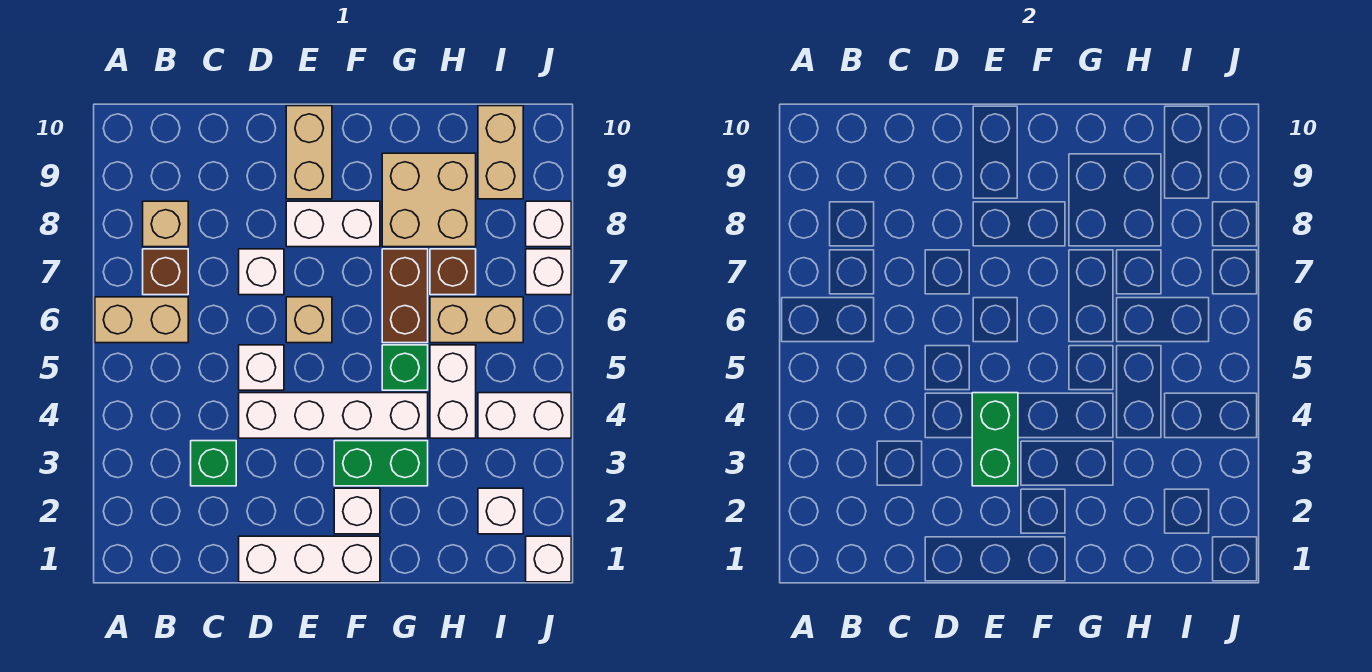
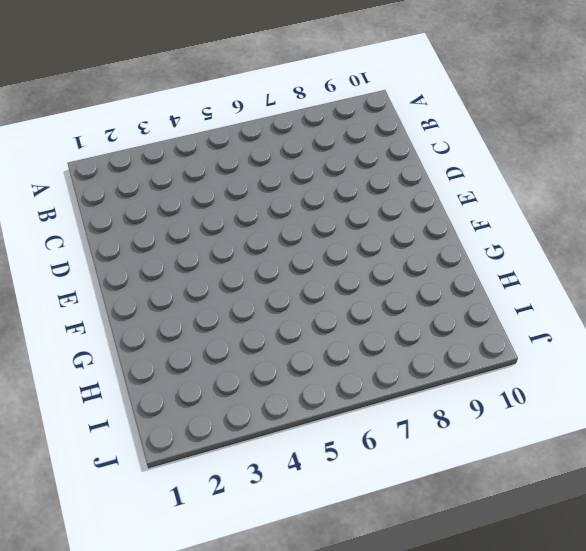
none -> tan 1x2 brick [95,297,188,343]
none -> brown 1x1 brick [143,249,188,295]
none -> tan 1x1 brick [143,201,188,247]

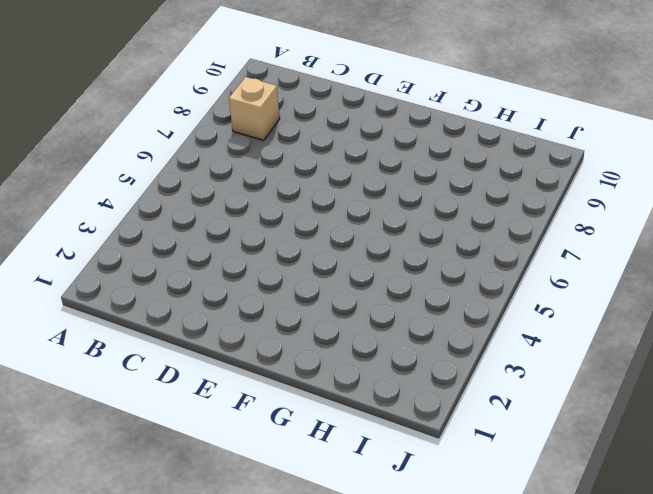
none -> tan 1x2 brick [95,297,188,343]
none -> brown 1x1 brick [143,249,188,295]
none -> green 1x1 brick [191,441,236,486]

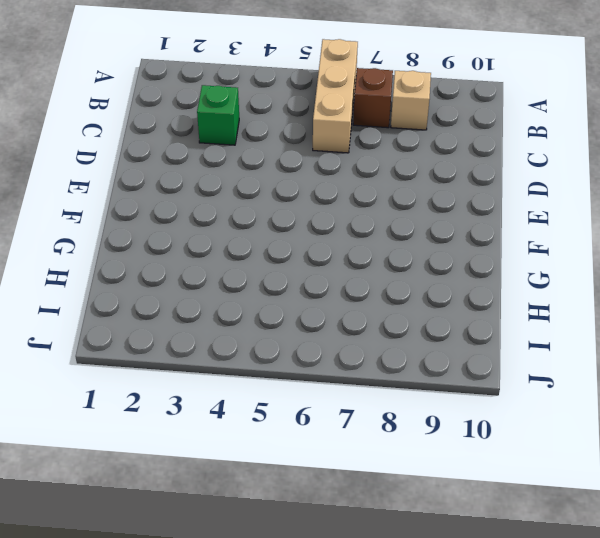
tan 1x3 brick [313,39,358,153] -> tan 1x2 brick [95,297,188,343]
none -> white 1x3 brick [239,536,380,582]
none -> white 1x4 brick [239,393,428,438]
none -> white 1x1 brick [239,345,284,390]

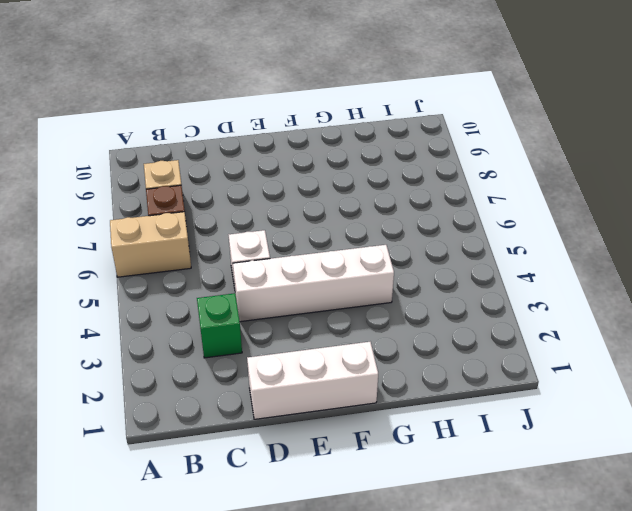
none -> white 1x1 brick [239,249,284,295]
none -> tan 1x1 brick [286,297,332,343]
none -> white 1x2 brick [286,201,380,247]

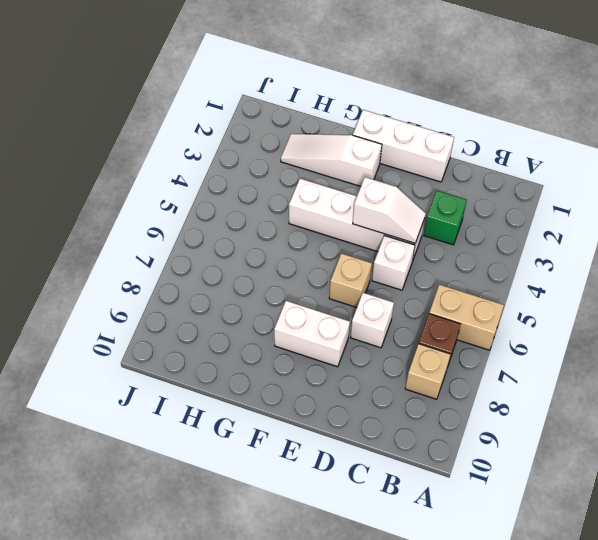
white 1x2 slope [353,177,426,243] -> green 1x2 brick [972,393,1018,486]
white 1x3 slope [281,134,382,186] -> white 1x1 brick [334,488,380,534]
none -> tan 1x2 brick [286,106,332,199]
none -> green 1x2 brick [334,441,428,486]
none -> green 1x1 brick [382,345,428,390]

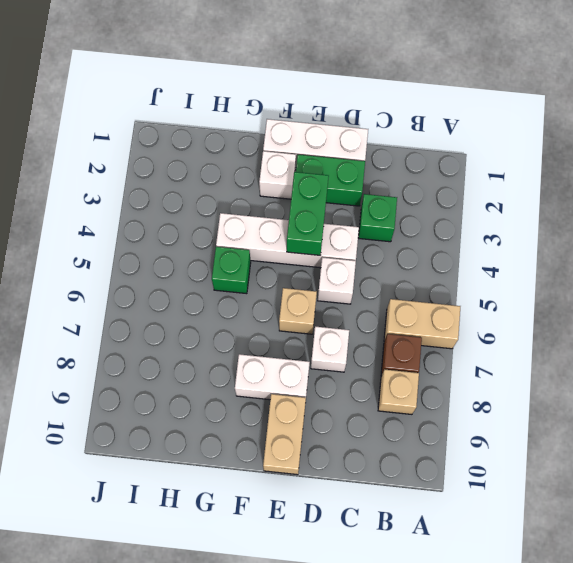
green 1x2 brick [296,155,365,206] -> green 1x2 brick moved to [334,441,428,486]
none -> brown 1x2 brick [382,249,428,343]
none -> tan 2x2 brick [382,153,476,247]
none -> white 1x2 brick [430,345,476,438]

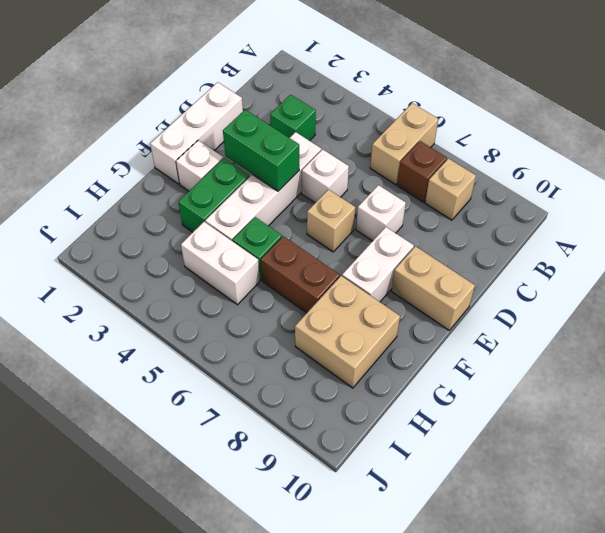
none -> tan 1x2 brick [430,297,523,343]
none -> brown 1x1 brick [430,249,476,295]
none -> white 1x1 brick [478,488,523,534]

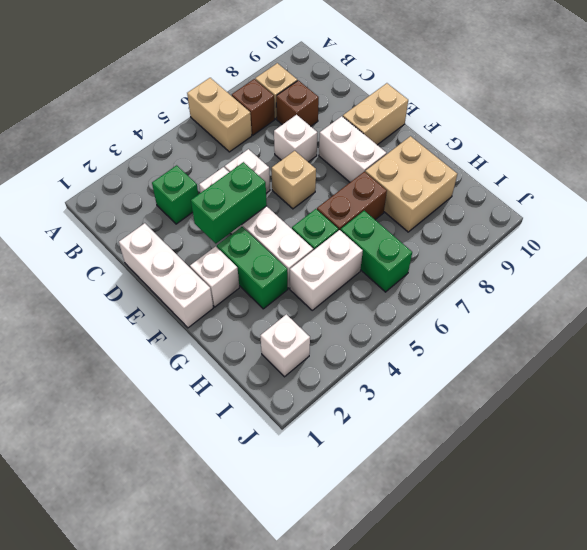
brown 1x1 brick [276,80,319,126] -> brown 1x1 brick moved to [430,249,476,295]
green 1x2 brick [341,211,412,292] -> tan 1x2 brick [430,297,523,343]
none -> white 1x2 brick [478,393,571,438]
none -> tan 1x2 brick [478,106,523,199]
none -> white 1x1 brick [526,536,571,582]

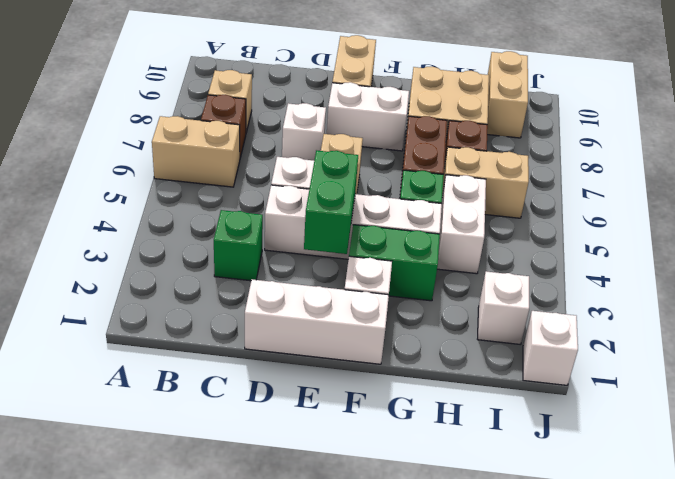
none -> white 1x2 brick [478,393,571,438]
none -> white 1x1 brick [526,249,571,295]
none -> white 1x1 brick [526,201,571,247]

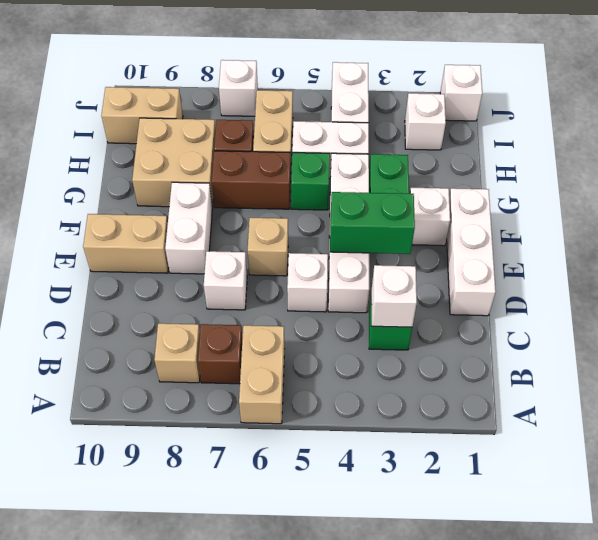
white 1x1 brick [371,265,417,327] -> white 1x1 brick moved to [526,201,571,247]

